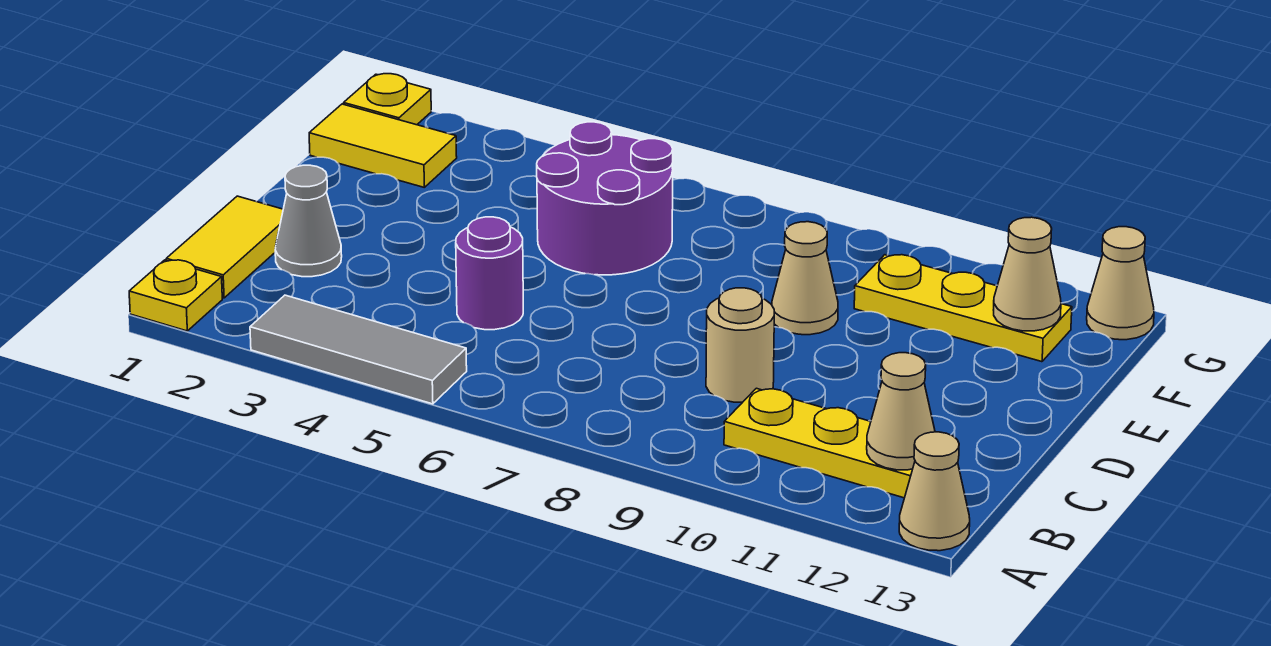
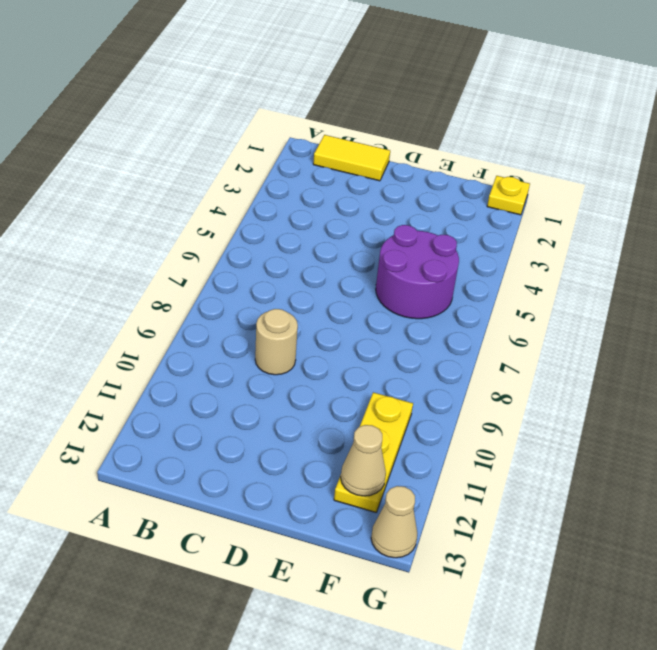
none -> yellow 1x1 plate [129,260,222,331]
none -> grey 1x3 tile [250,295,467,404]
none -> tan 1x1 cone [899,432,970,551]

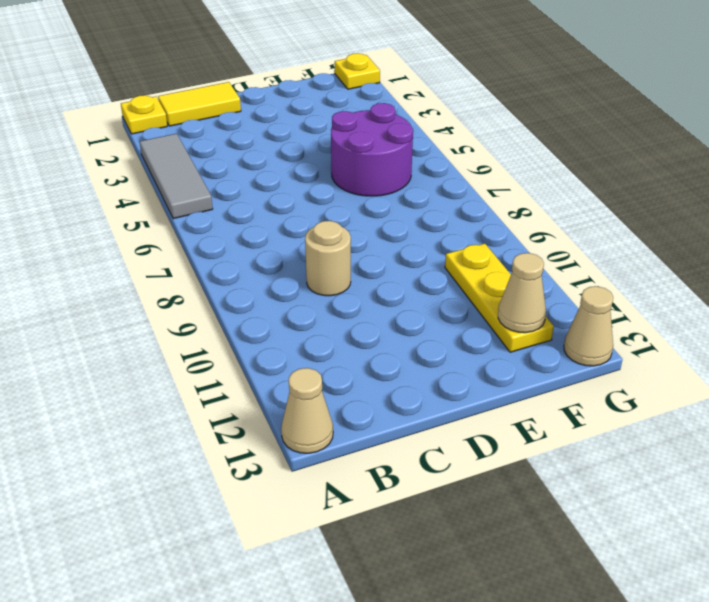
none -> yellow 1x3 plate [724,388,913,498]
none -> grey 1x1 cone [275,165,342,277]
none -> purple 1x1 round brick [456,217,523,330]

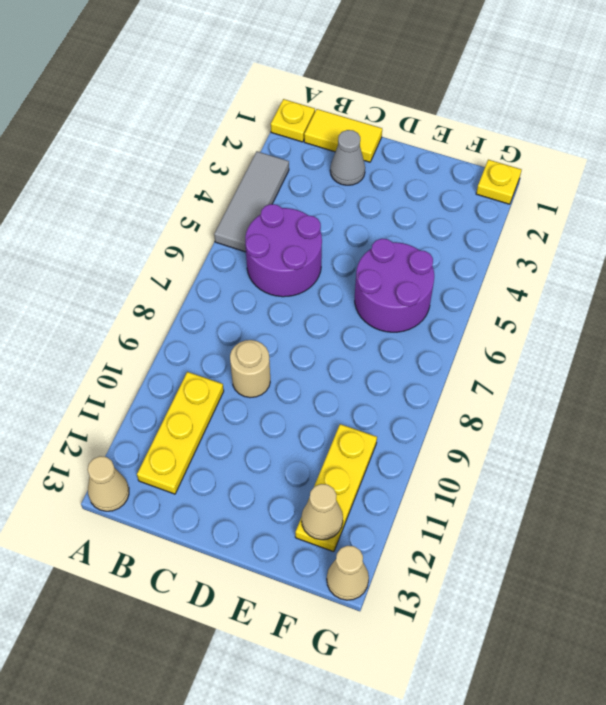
purple 2x2 round brick [245,204,322,297] -> purple 1x1 round brick [456,217,523,330]
none -> tan 1x1 cone [772,222,838,335]
none -> yellow 1x2 tile [309,104,457,187]
none -> tan 1x1 cone [867,353,935,470]

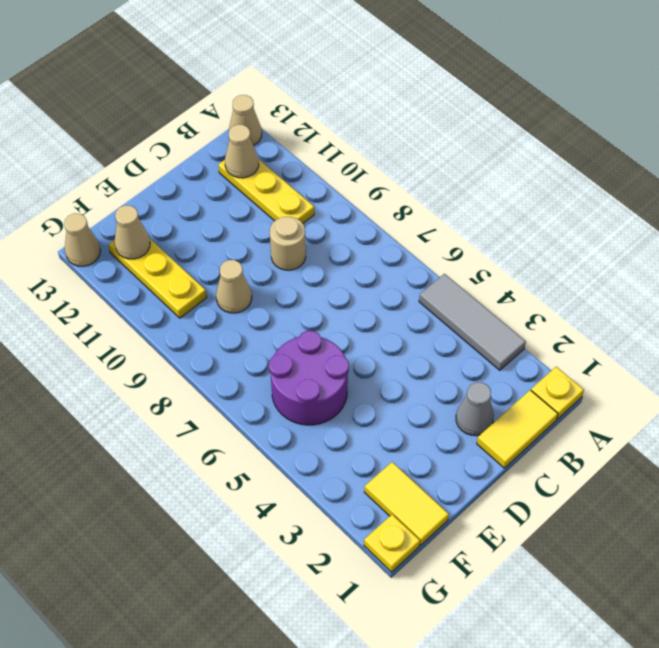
none -> purple 1x1 round brick [456,217,523,330]

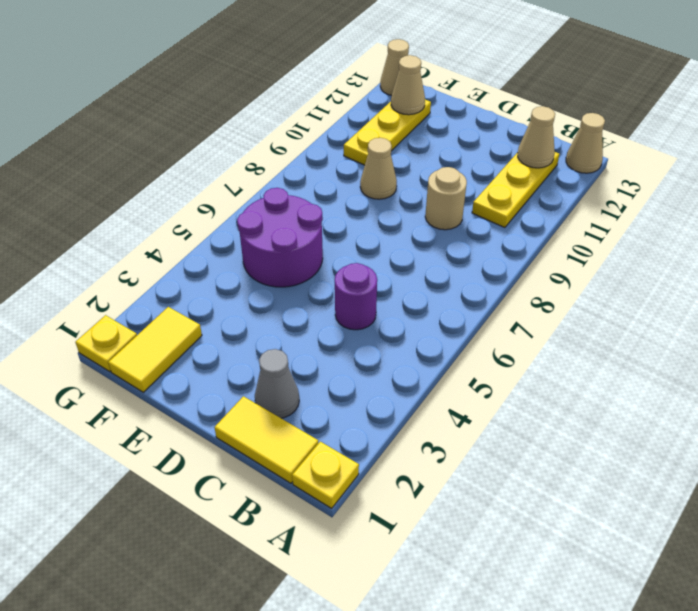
none -> grey 1x3 tile [250,295,467,404]

